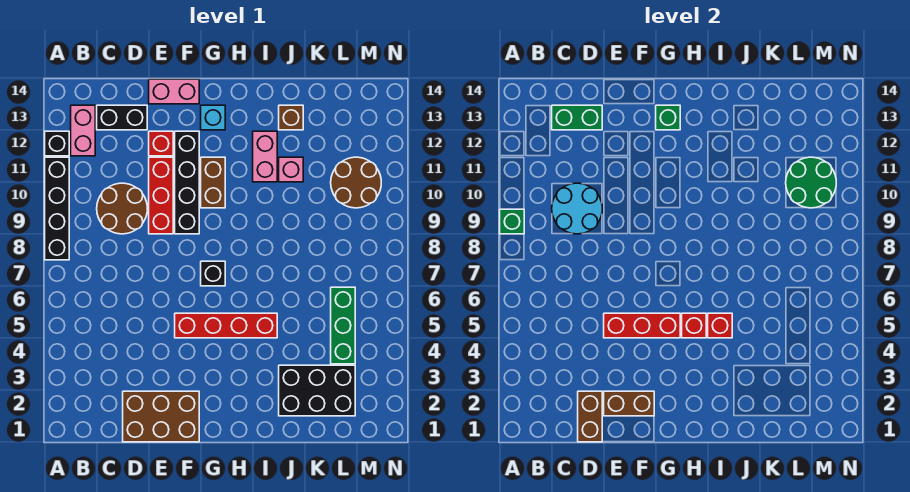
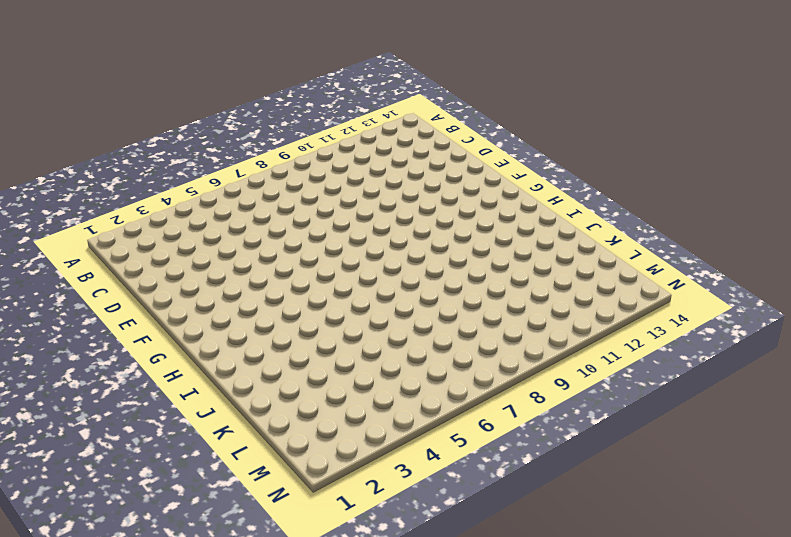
none -> black 1x4 brick [45,157,69,260]
none -> black 1x1 brick [45,131,69,156]
none -> pink 1x2 brick [71,105,95,156]
none -> brown 2x2 round brick [97,183,147,234]

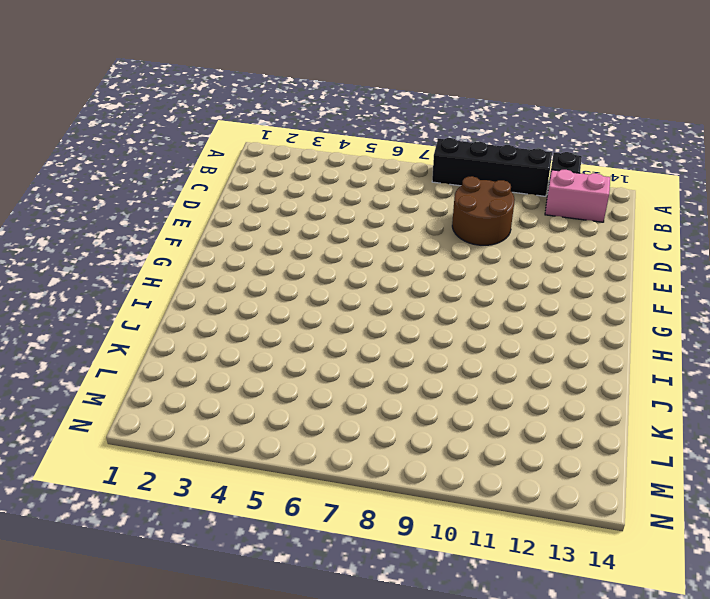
none -> black 1x2 brick [97,105,147,130]
none -> brown 2x3 brick [123,391,199,442]
none -> red 1x3 brick [149,157,173,234]
none -> red 1x1 brick [149,131,173,156]

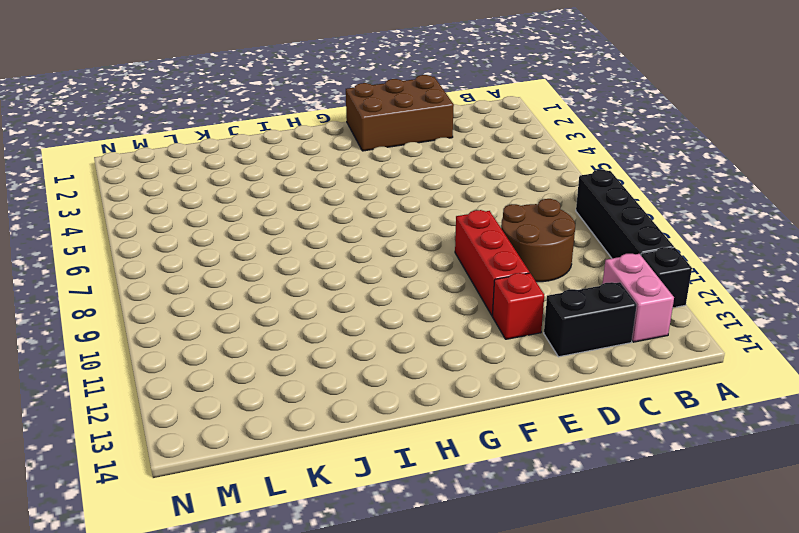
none -> pink 1x2 brick [149,79,199,104]
none -> red 1x4 brick [175,313,277,338]
none -> black 1x4 brick [175,131,199,234]
none -> black 1x1 brick [201,261,225,286]

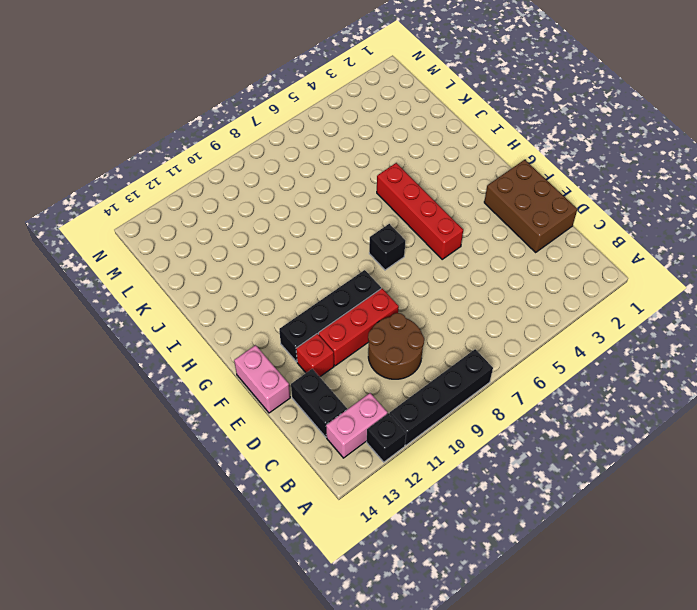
none -> brown 1x2 brick [201,157,225,208]
none -> cyan 1x1 brick [201,105,225,130]
none -> pink 1x2 brick [253,131,277,182]
none -> black 2x3 brick [279,365,355,416]

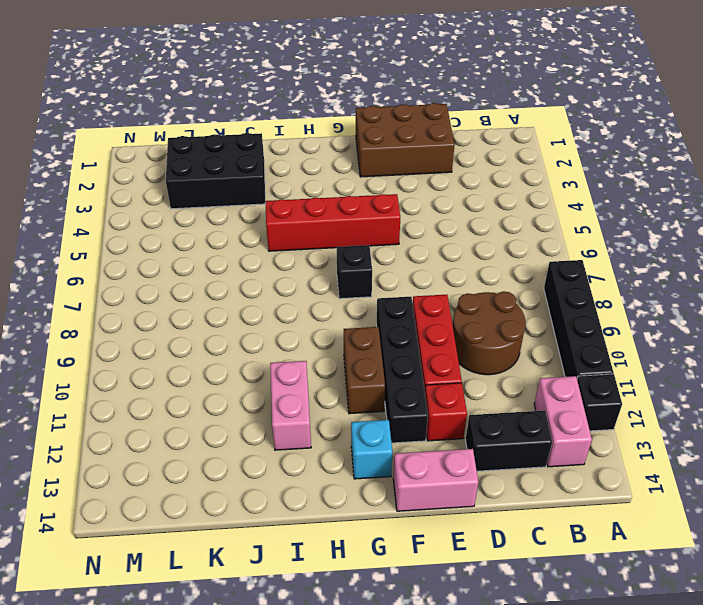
none -> pink 1x1 brick [279,157,303,182]
none -> brown 1x1 brick [279,105,303,130]
none -> green 1x3 brick [331,287,355,364]
none -> brown 2x2 round brick [331,157,381,208]

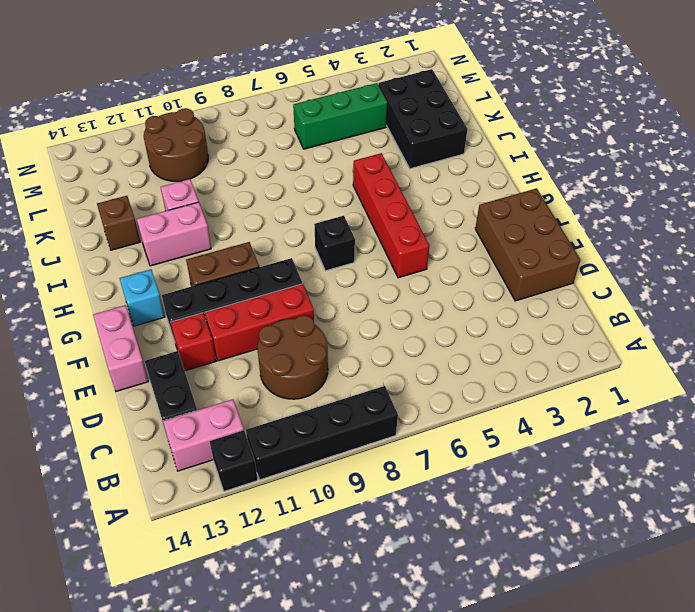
none -> green 1x1 brick [500,209,524,234]
none -> cyan 2x2 round brick [552,183,602,234]
none -> green 1x2 brick [552,105,602,130]
none -> brown 1x2 brick [578,391,602,442]

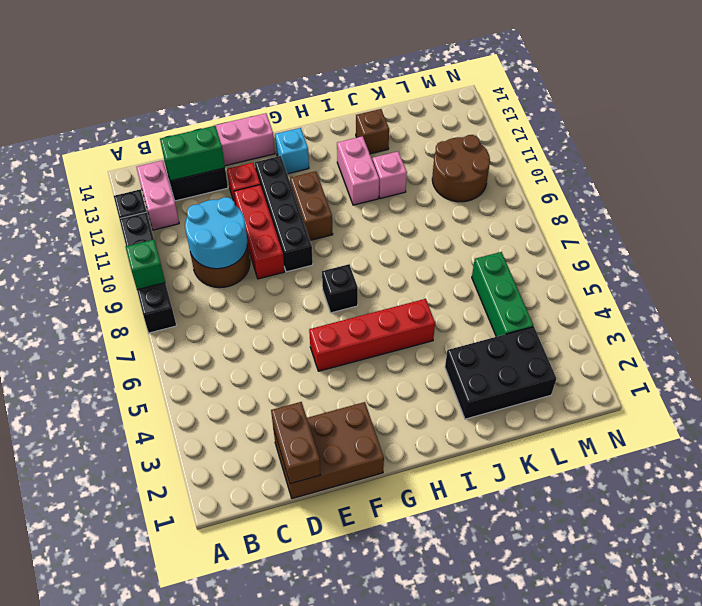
none -> brown 1x2 brick [604,391,654,416]
none -> red 1x3 brick [604,313,680,338]
none -> green 1x1 brick [656,105,680,130]
none -> red 1x1 brick [682,313,706,338]

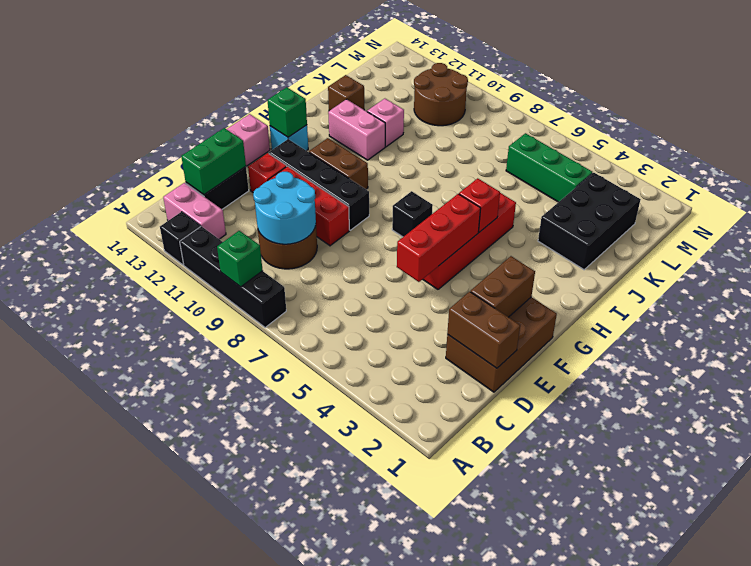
none -> red 1x1 brick [708,313,732,338]
none -> green 2x2 round brick [786,157,836,208]

